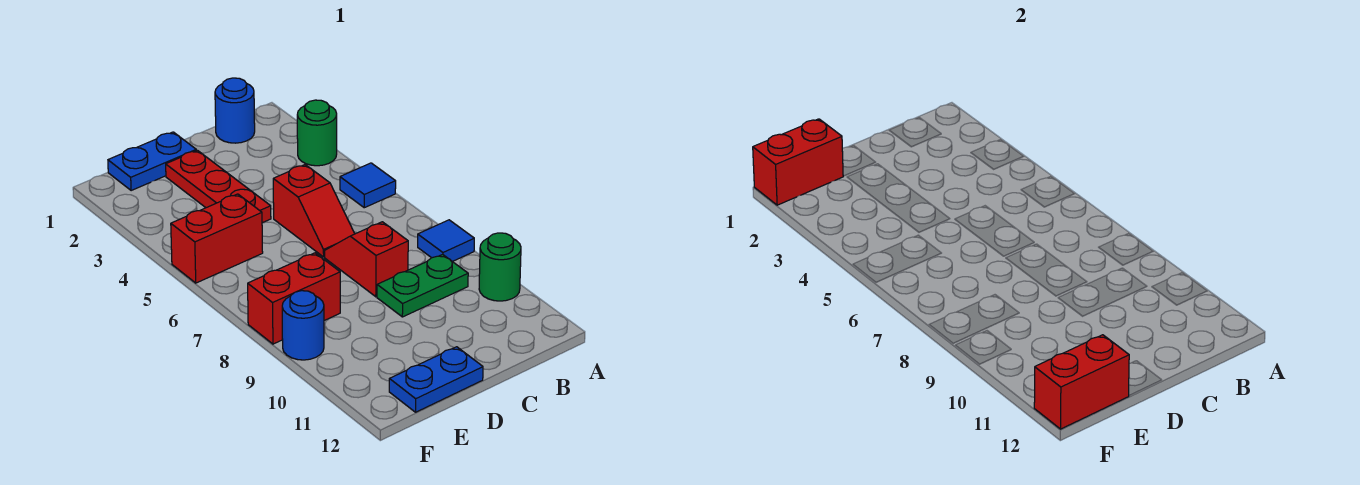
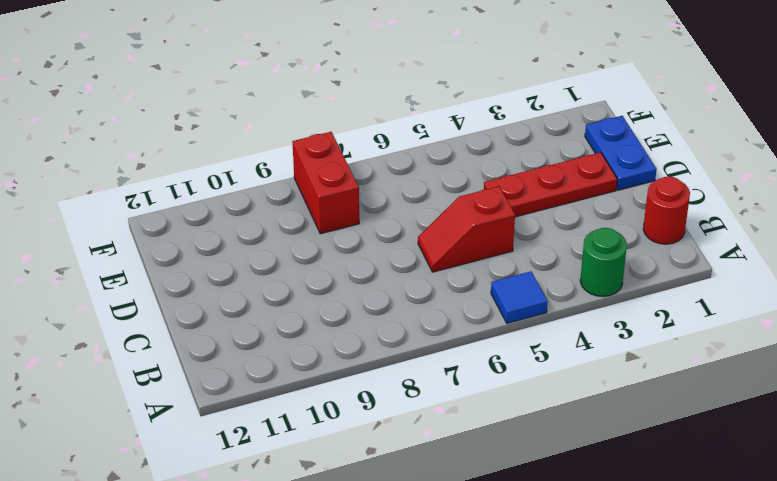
red 1x1 round brick [643,177,690,244] -> blue 1x1 round brick [215,78,255,143]
none -> blue 1x1 tile [418,220,474,262]
none -> green 1x1 round brick [479,233,521,301]
none -> green 1x2 plate [377,254,468,317]

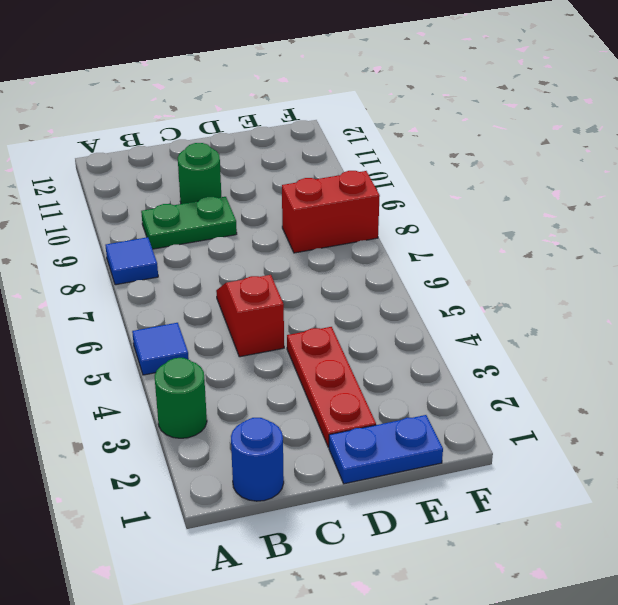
green 1x1 round brick [178,143,221,204] -> green 1x1 round brick moved to [479,233,521,301]
none -> red 1x2 slope [325,222,408,297]
none -> blue 1x2 plate [389,347,483,412]
none -> red 1x2 brick [171,194,263,283]

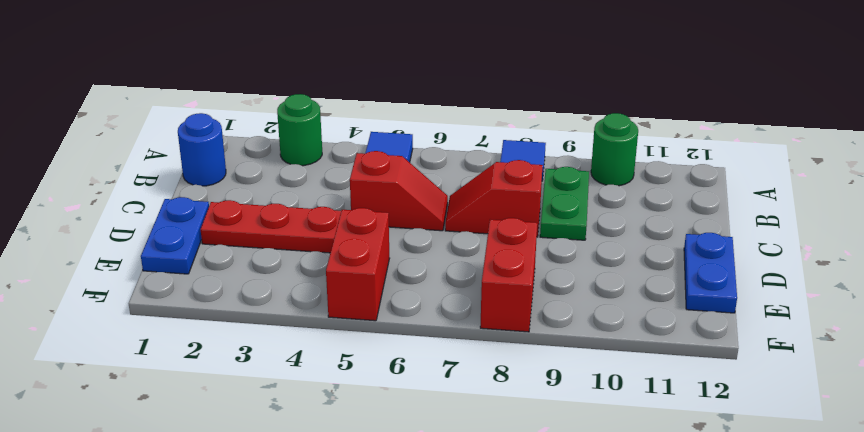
none -> blue 1x1 round brick [282,291,324,360]
none -> red 1x2 brick [753,119,843,205]
none -> red 1x2 brick [1034,335,1129,429]

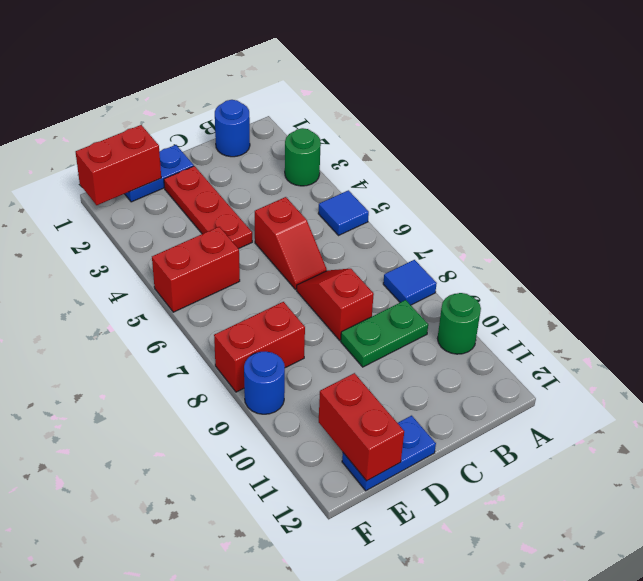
red 1x2 brick [319,373,404,481] -> red 1x2 brick turned to [1034,335,1129,429]

